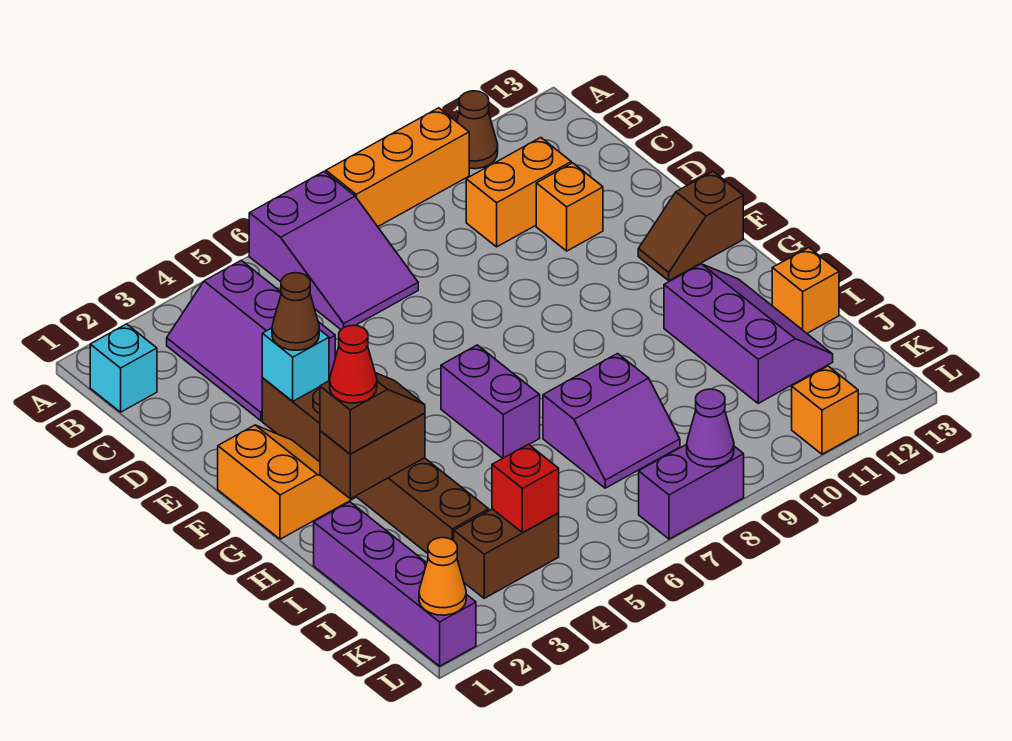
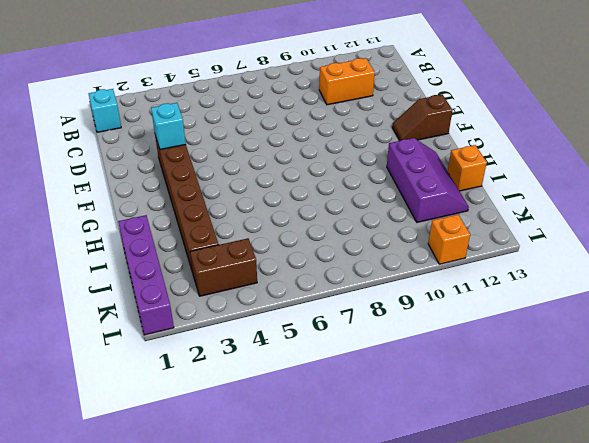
none -> purple 2x3 slope [249,172,418,329]
none -> orange 1x3 brick [326,108,469,227]
none -> brown 1x1 cone [457,91,498,169]

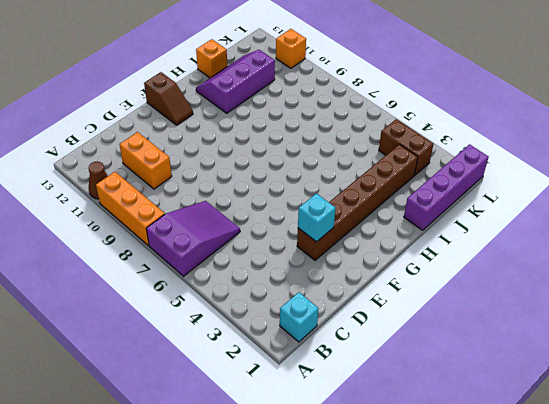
none -> purple 2x3 slope [167,260,335,421]
none -> orange 1x1 brick [536,163,603,251]
none -> orange 2x2 slope [218,425,355,539]

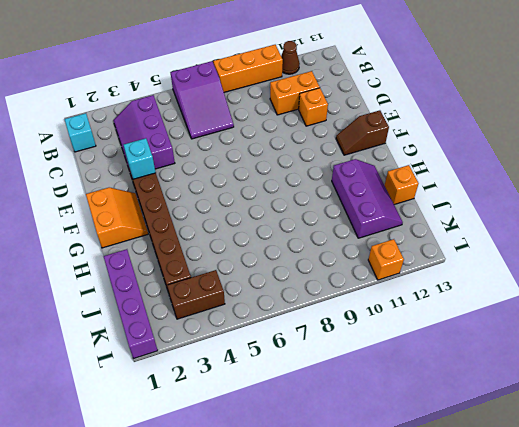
none -> purple 1x2 brick [441,345,540,458]
none -> purple 2x2 slope [543,354,680,488]
none -> purple 1x2 brick [639,444,744,539]

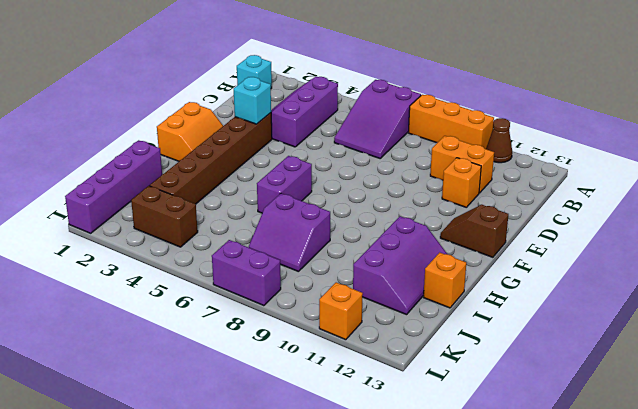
none -> brown 1x2 brick [320,413,425,499]
none -> red 1x1 brick [492,444,559,533]
none -> orange 1x1 cone [419,538,466,615]

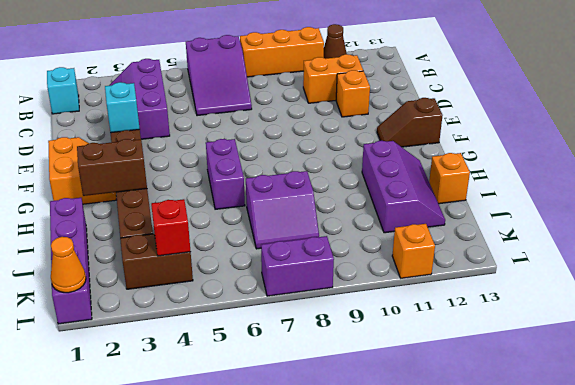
none -> purple 1x1 cone [687,389,734,467]
none -> brown 1x1 cone [272,273,319,350]
none -> brown 1x2 slope [320,373,425,454]

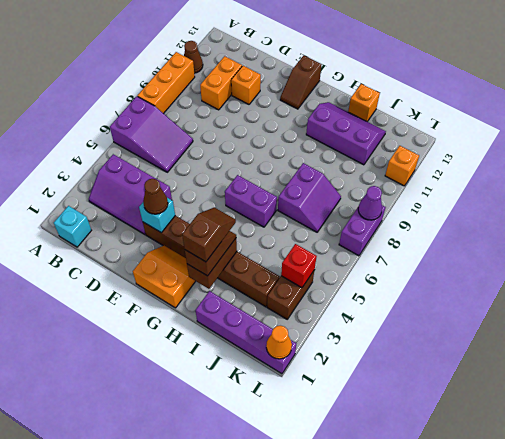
brown 1x2 slope [182,207,236,262] -> red 1x1 cone [330,325,377,403]

